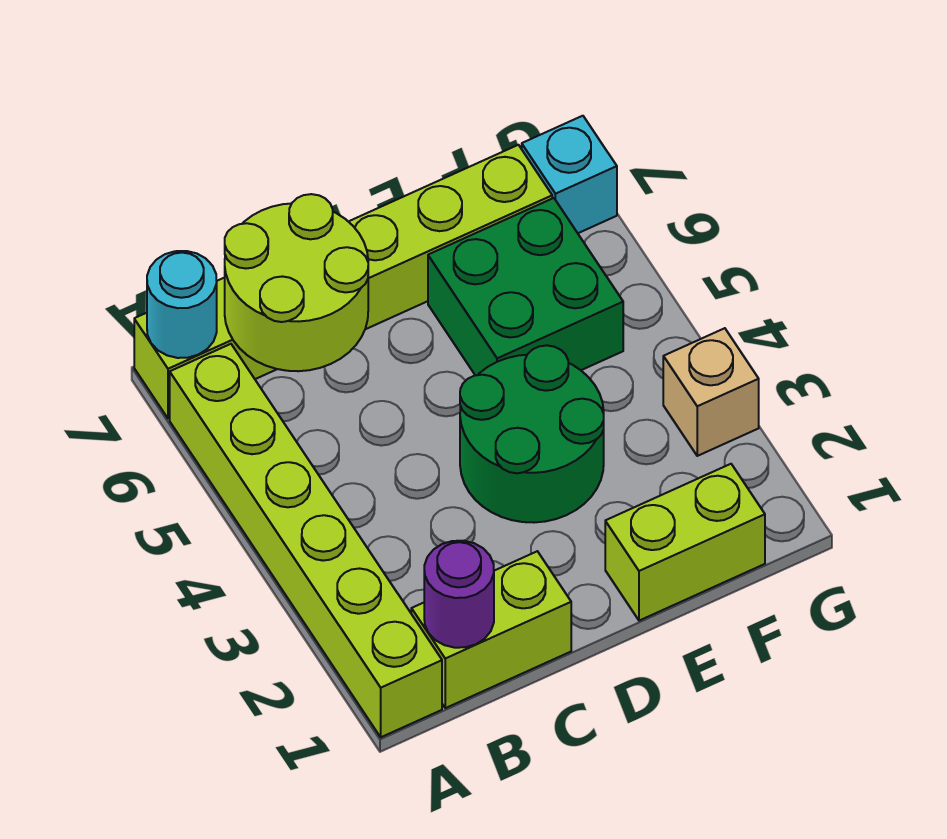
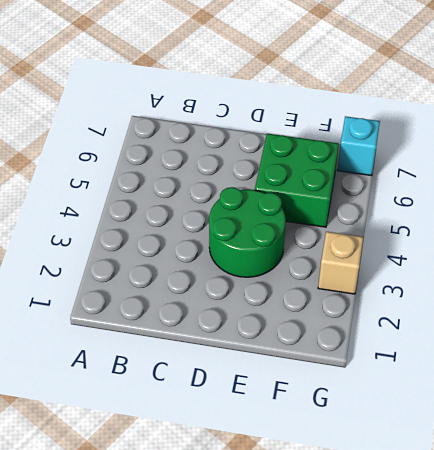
none -> lime 1x6 brick [170,344,442,737]
none -> lime 1x6 brick [134,145,552,418]

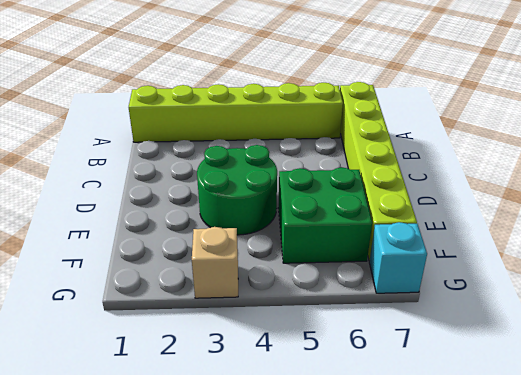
none -> lime 1x2 brick [411,551,571,708]
none -> lime 1x2 brick [605,464,765,621]

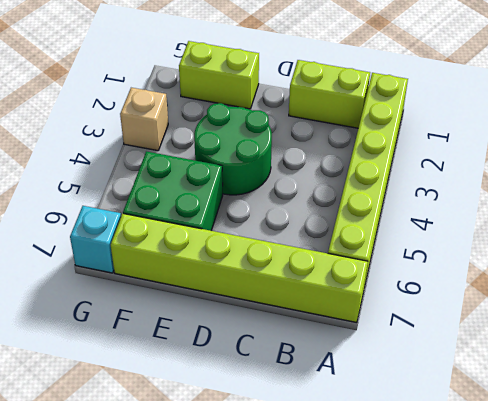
none -> cyan 1x1 round brick [147,251,217,358]
none -> purple 1x1 round brick [424,541,494,648]

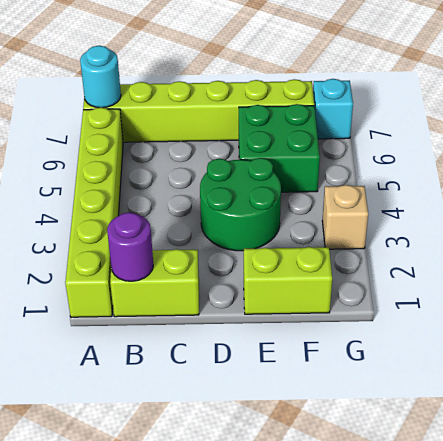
none -> lime 2x2 round brick [225,194,368,371]

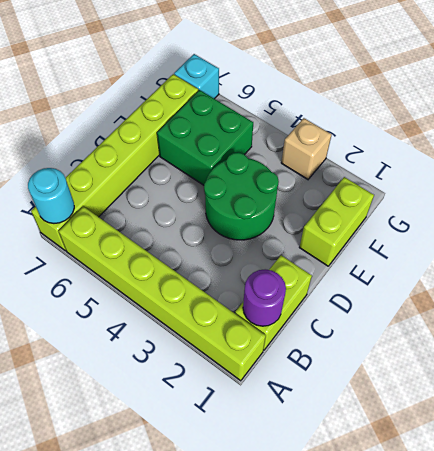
none -> lime 2x2 round brick [225,194,368,371]

